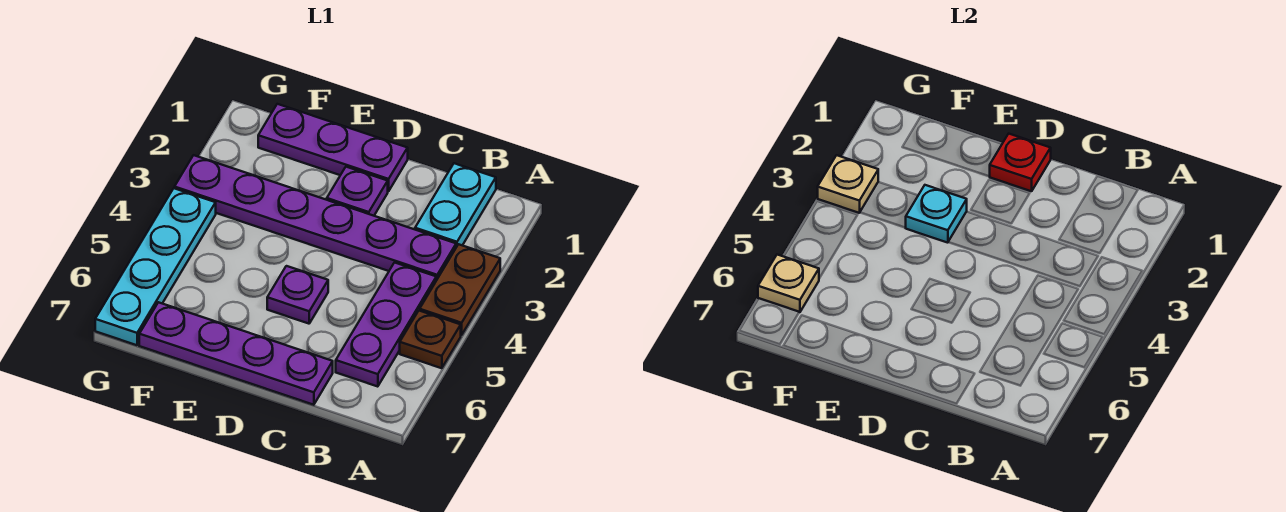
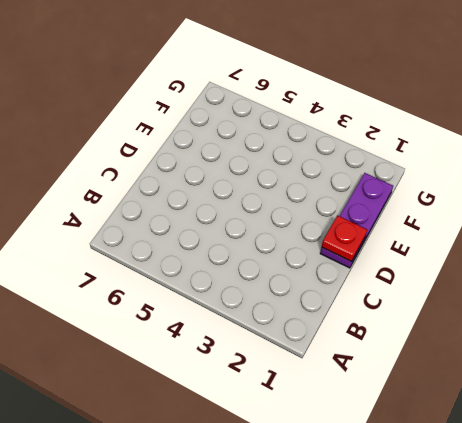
none -> brown 1x2 plate [420,244,500,335]
none -> brown 1x1 plate [400,311,461,368]
none -> cyan 1x2 plate [415,163,496,247]

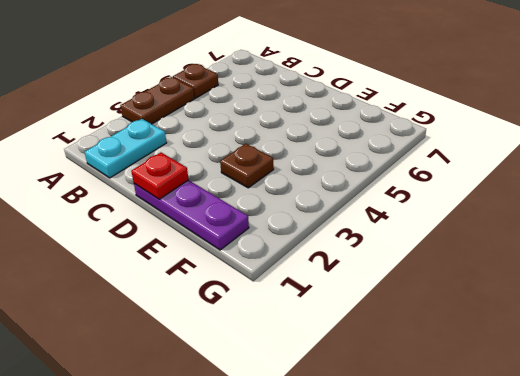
brown 1x1 plate [220,144,274,188] -> purple 1x6 plate [175,155,456,280]
none -> purple 1x3 plate [336,263,436,387]
none -> purple 1x4 plate [139,302,333,405]
none -> purple 1x1 plate [327,167,388,216]

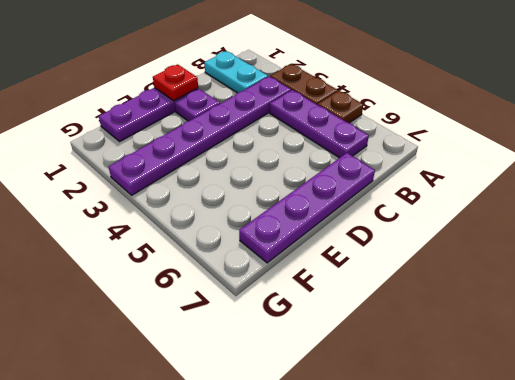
none -> purple 1x1 plate [267,266,328,324]
none -> cyan 1x4 plate [95,188,216,345]
none -> cyan 1x1 plate [906,185,967,243]

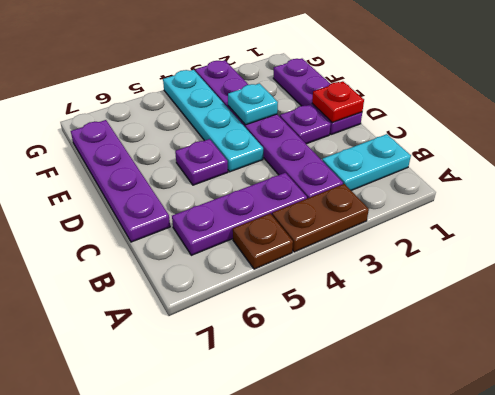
cyan 1x4 plate [163,70,263,172] -> cyan 1x4 plate turned to [95,188,216,345]
none -> tan 1x1 plate [818,155,878,213]
none -> tan 1x1 plate [758,255,819,312]

